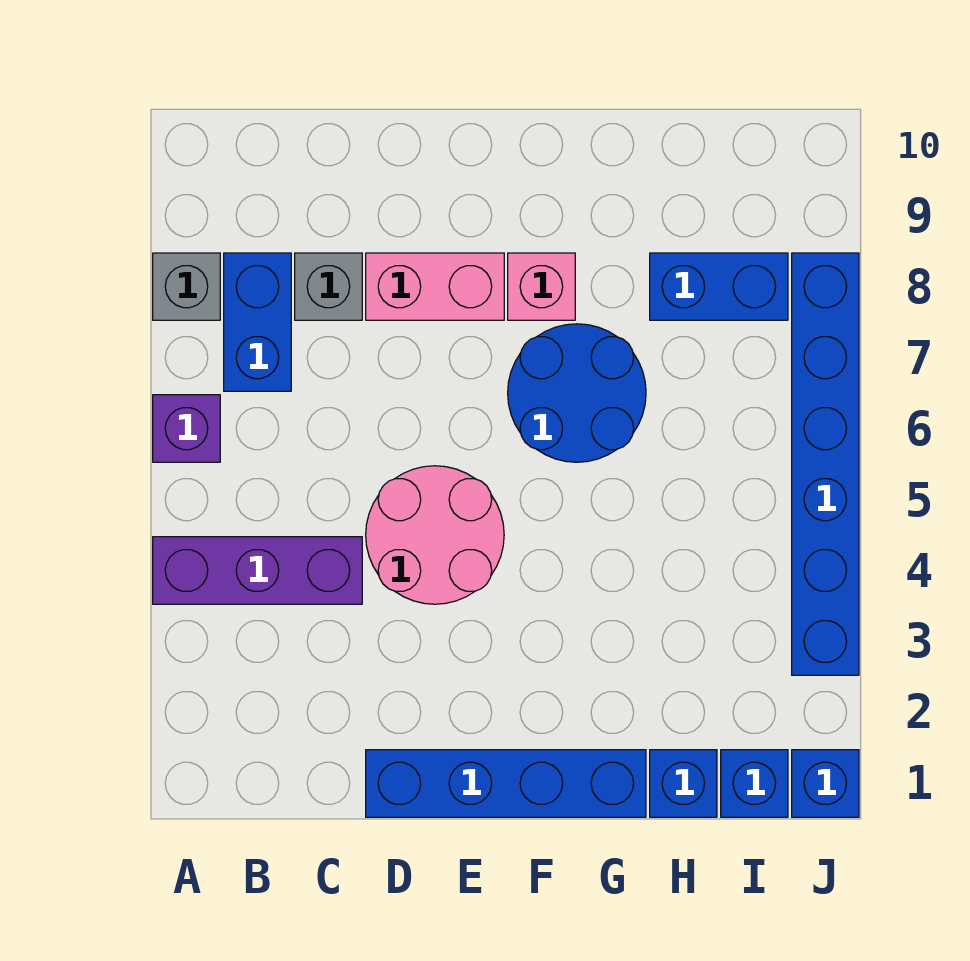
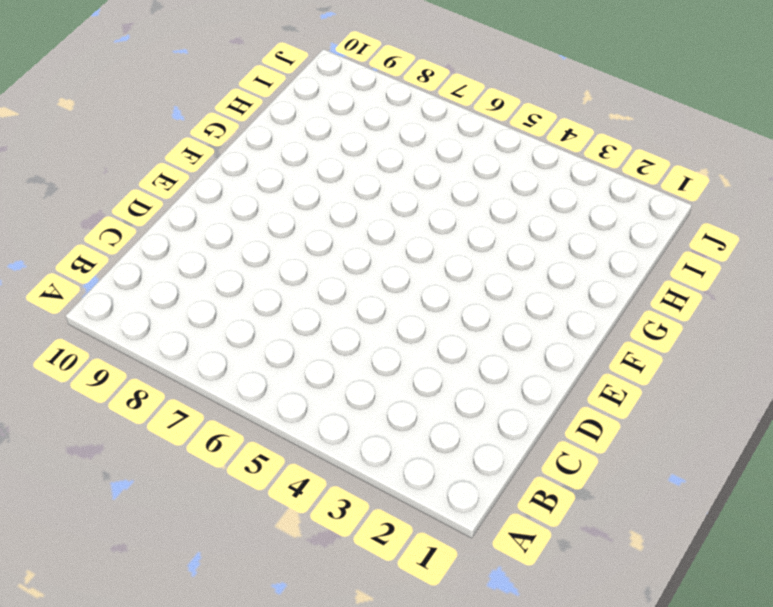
none -> purple 1x3 brick [153,537,362,604]
none -> purple 1x1 brick [153,395,220,462]
none -> grey 1x1 brick [153,253,220,320]

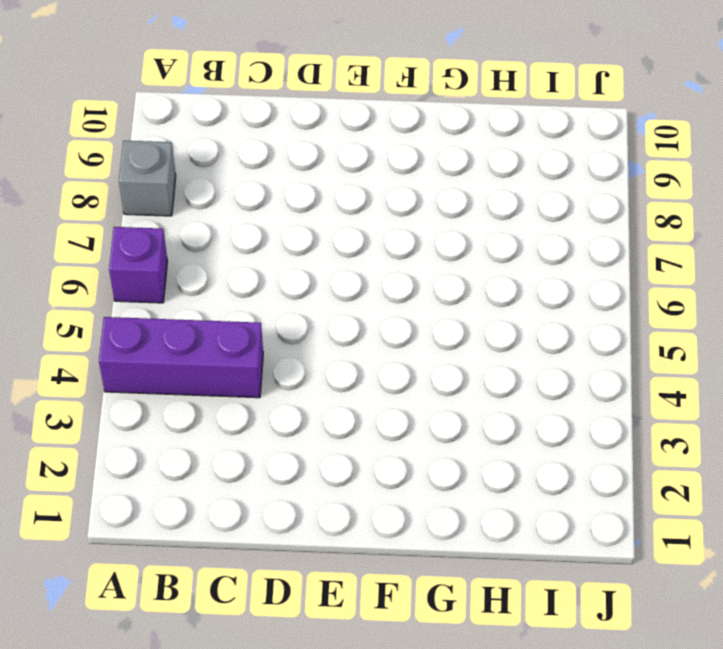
none -> blue 1x2 brick [224,253,291,391]
none -> grey 1x1 brick [295,253,362,320]
none -> blue 1x4 brick [366,750,646,817]

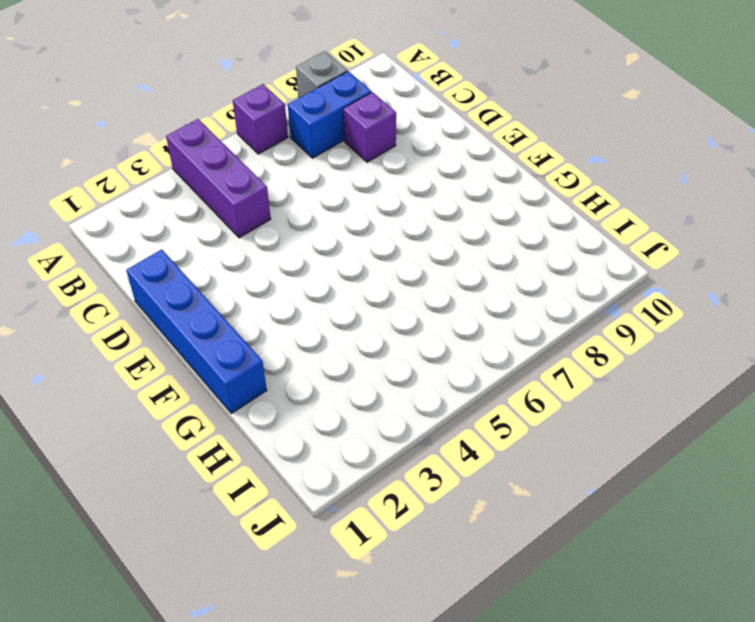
purple 1x1 brick [343,92,396,162] -> grey 1x1 brick [295,253,362,320]
none -> pink 2x2 round brick [366,466,504,604]
none -> pink 1x2 brick [366,253,504,320]
none -> blue 2x2 round brick [508,324,646,462]

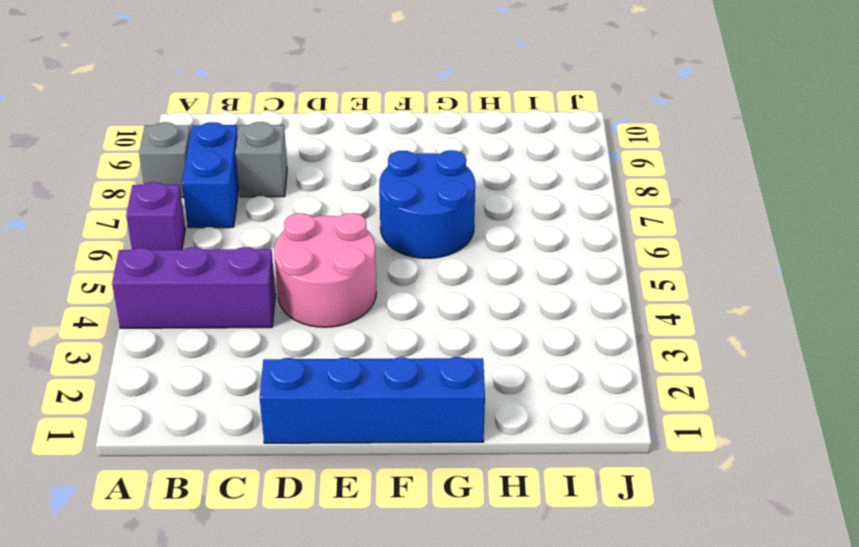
none -> pink 1x2 brick [366,253,504,320]
none -> pink 1x1 brick [508,253,575,320]
none -> blue 1x1 brick [650,750,717,817]

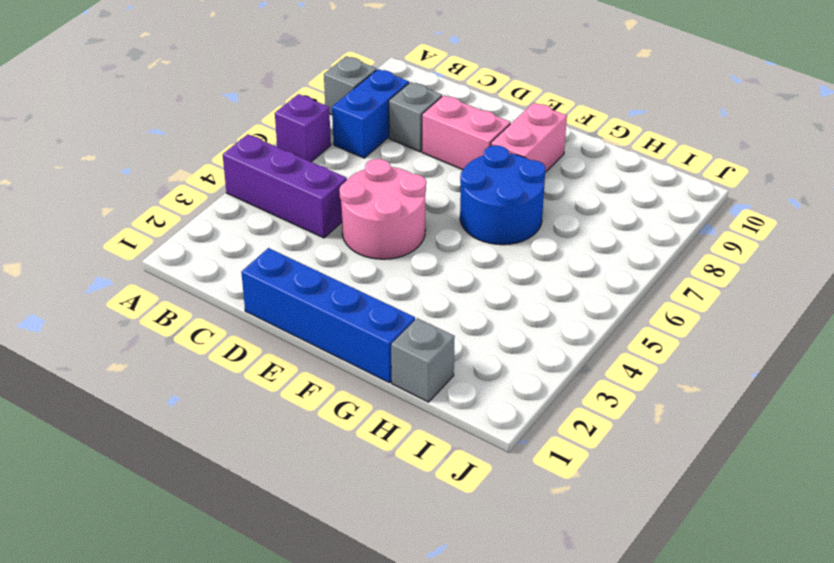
pink 1x2 brick [491,103,567,172] -> pink 1x1 brick [508,253,575,320]
grey 1x1 brick [391,318,455,402] -> blue 1x1 brick [650,750,717,817]
none -> blue 1x2 brick [650,253,788,320]
none -> blue 1x1 brick [721,750,788,817]
none -> blue 1x1 brick [792,750,859,817]

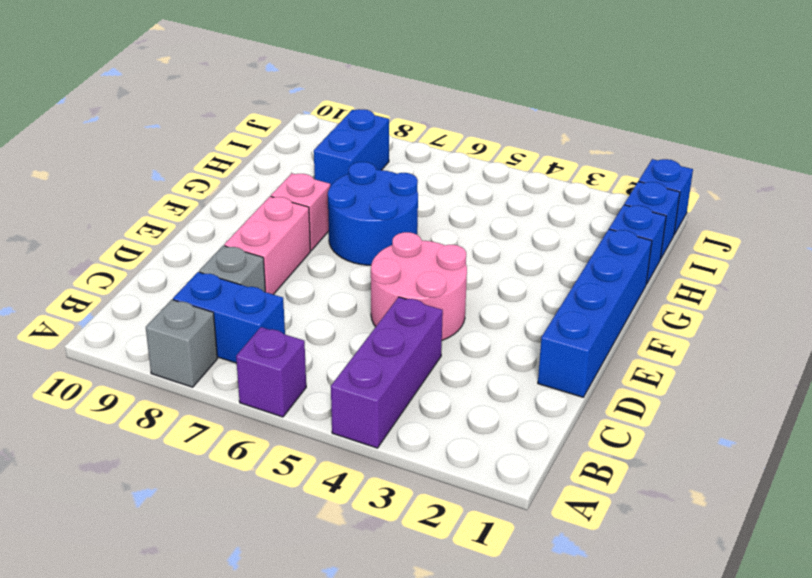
none -> blue 1x6 brick [792,253,859,675]

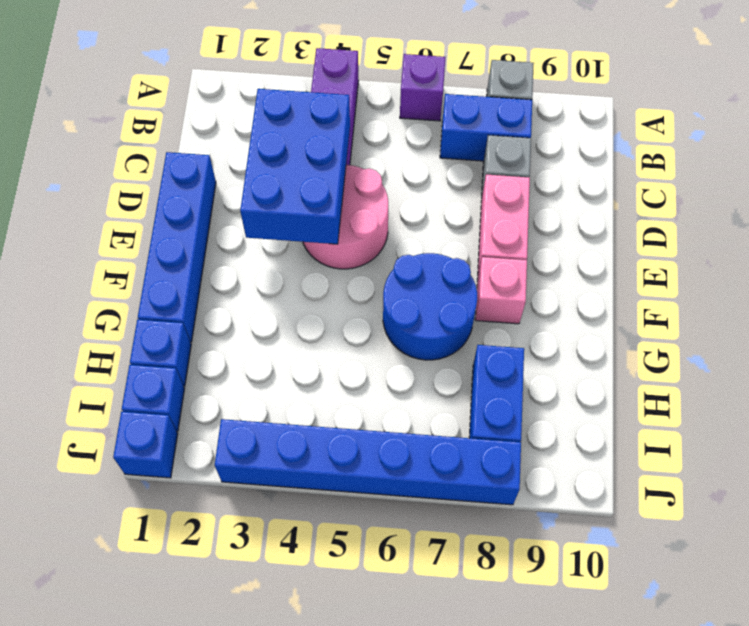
blue 2x3 brick [240,89,350,244] -> none

